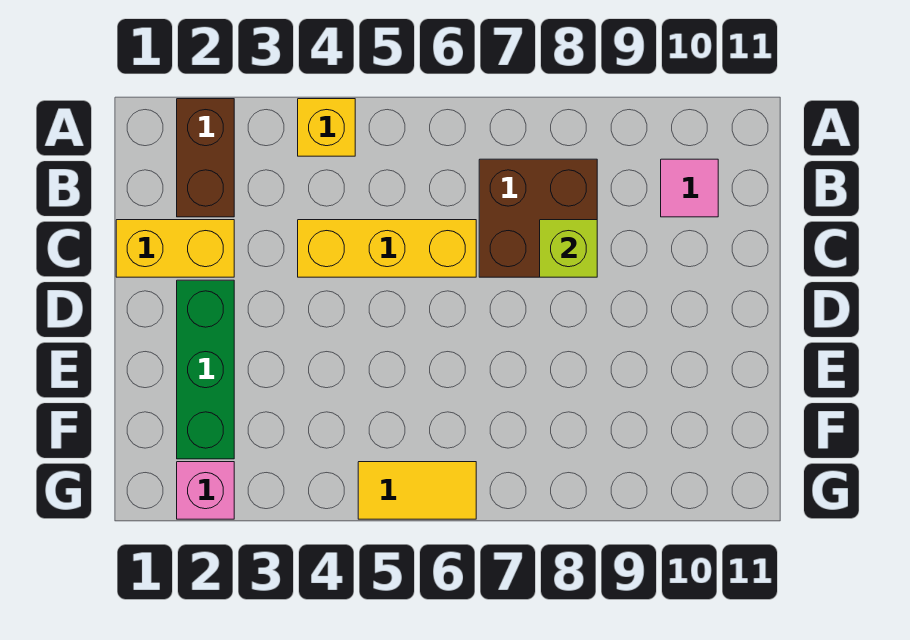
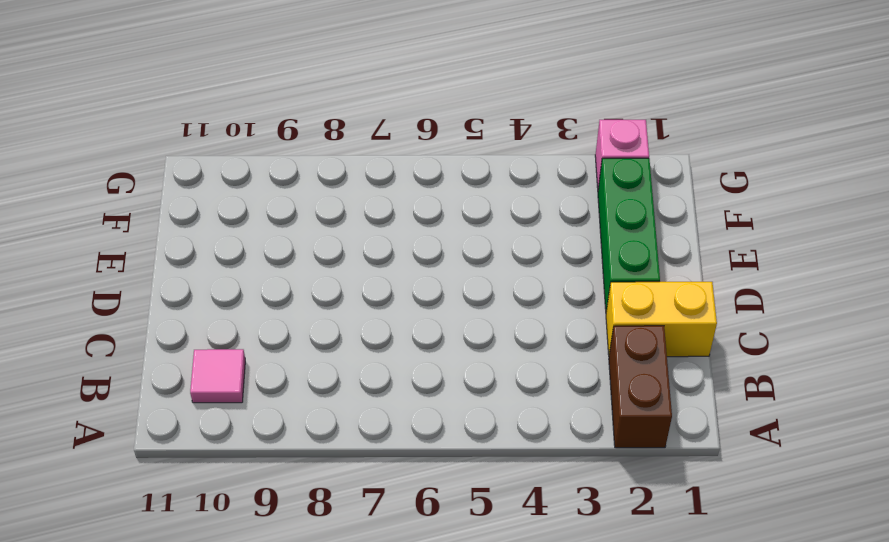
none -> yellow 1x1 brick [298,99,355,156]
none -> brown 2x2 brick [479,159,597,277]

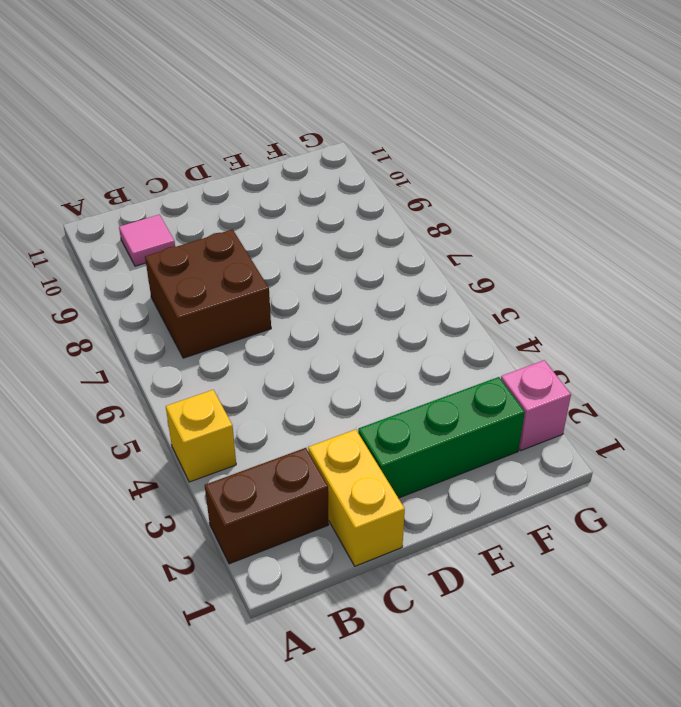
none -> yellow 1x3 brick [298,220,476,277]
none -> yellow 1x2 tile [358,462,476,519]

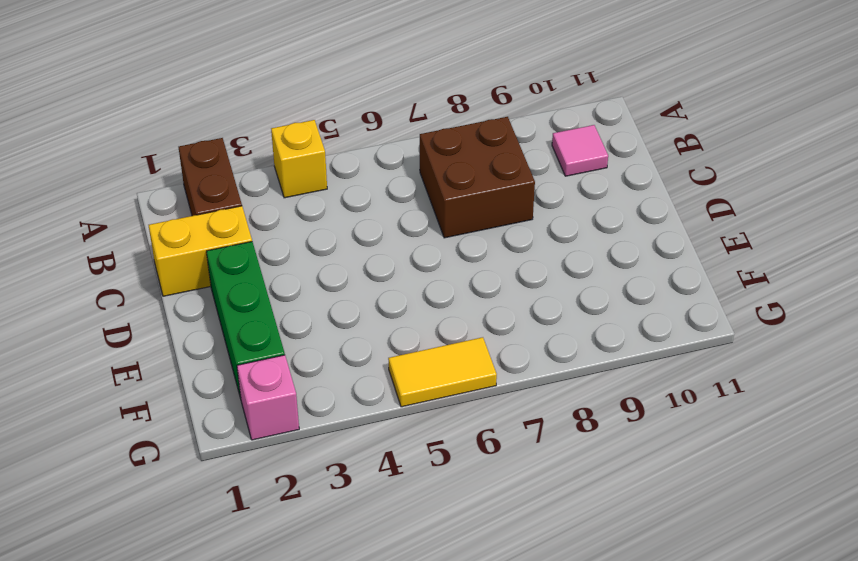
none -> yellow 1x3 brick [298,220,476,277]
none -> lime 1x1 brick [540,220,597,277]

